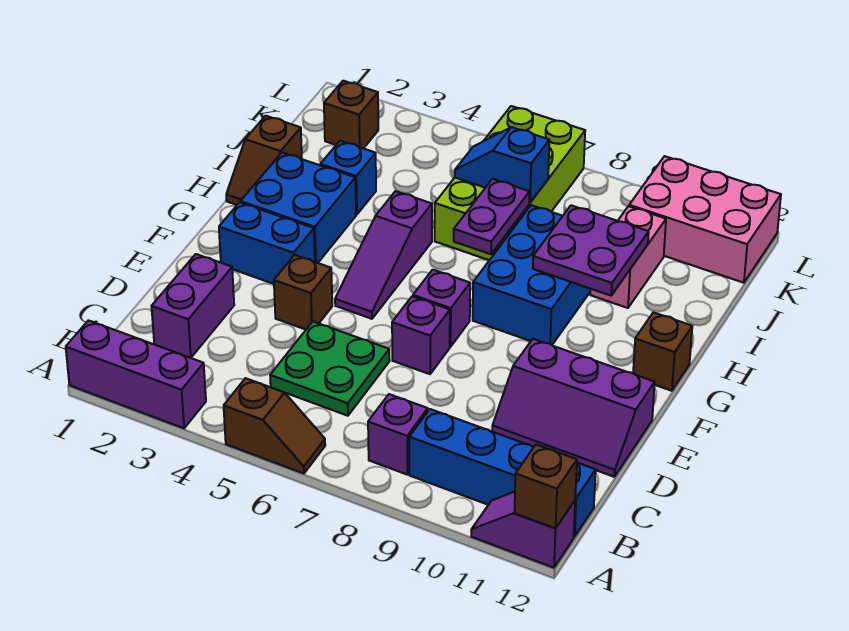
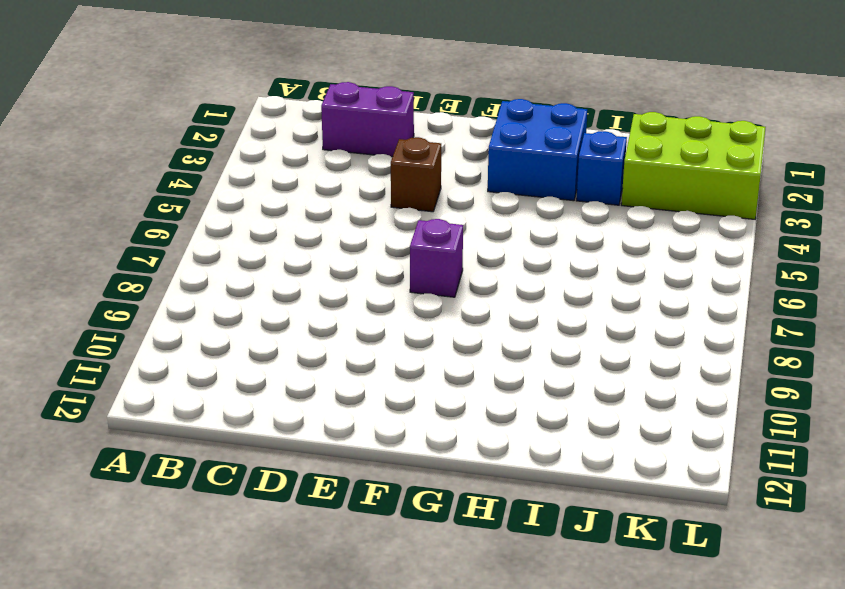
lime 2x3 brick [621,112,766,219] -> brown 1x1 brick [324,81,378,148]
none -> purple 1x3 brick [66,320,206,428]
none -> brown 1x2 slope [224,378,325,473]
none -> purple 1x2 slope [471,492,575,568]

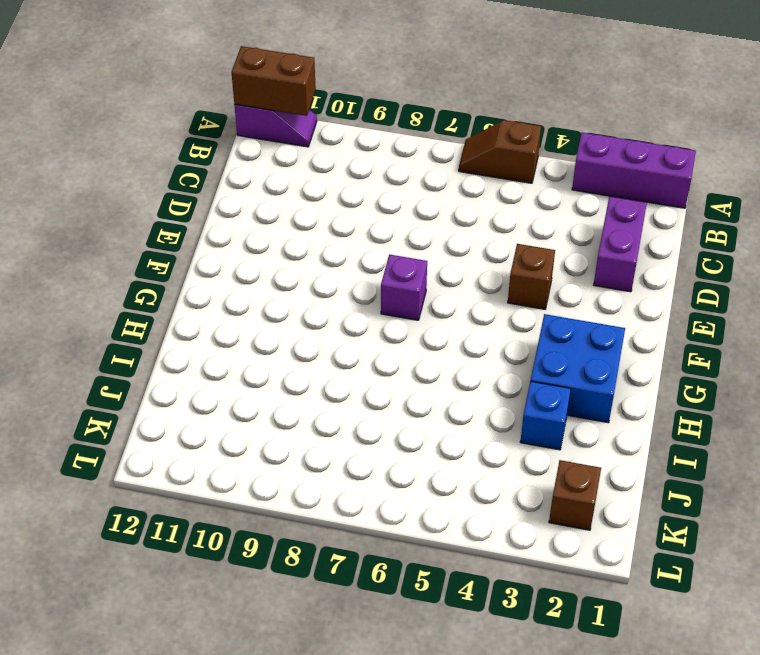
brown 1x2 brick [231,46,316,116] -> brown 1x1 brick [515,445,577,528]
none -> purple 1x1 brick [368,394,428,475]
none -> blue 1x4 brick [409,409,596,537]
none -> green 2x2 plate [270,322,390,416]

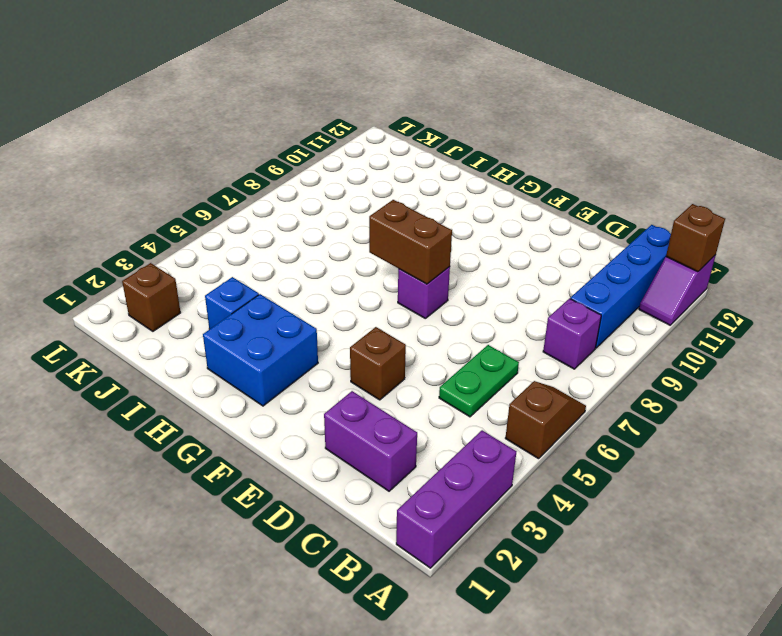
green 1x2 plate [439,345,519,417] -> green 2x2 plate [270,322,390,416]
brown 1x2 brick [369,200,452,284] -> none
none -> purple 2x3 slope [492,339,655,477]
none -> purple 1x1 brick [392,296,450,374]
none -> blue 1x2 brick [219,202,315,284]

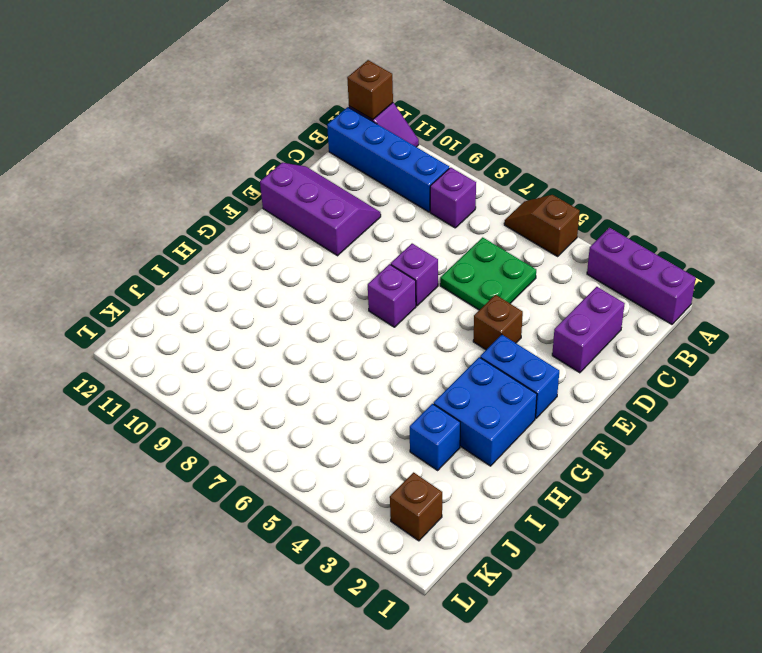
none -> purple 1x3 slope [335,191,432,319]
none -> blue 2x3 brick [473,205,590,345]
none -> brown 1x1 brick [633,312,692,391]

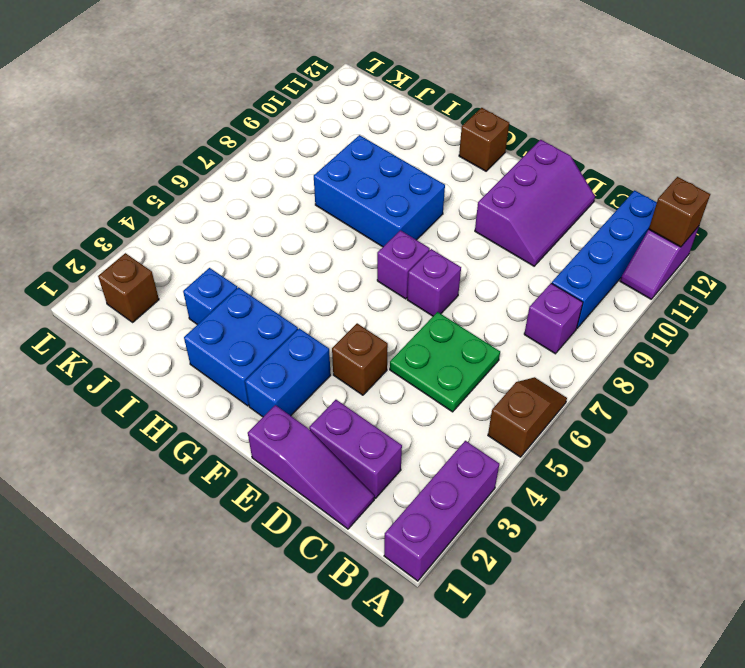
purple 1x3 slope [248,405,374,529] -> purple 1x3 slope moved to [335,191,432,319]
none -> brown 1x2 slope [226,116,302,205]
none -> lime 2x4 brick [435,106,585,260]
none -> pink 1x2 brick [590,206,666,308]

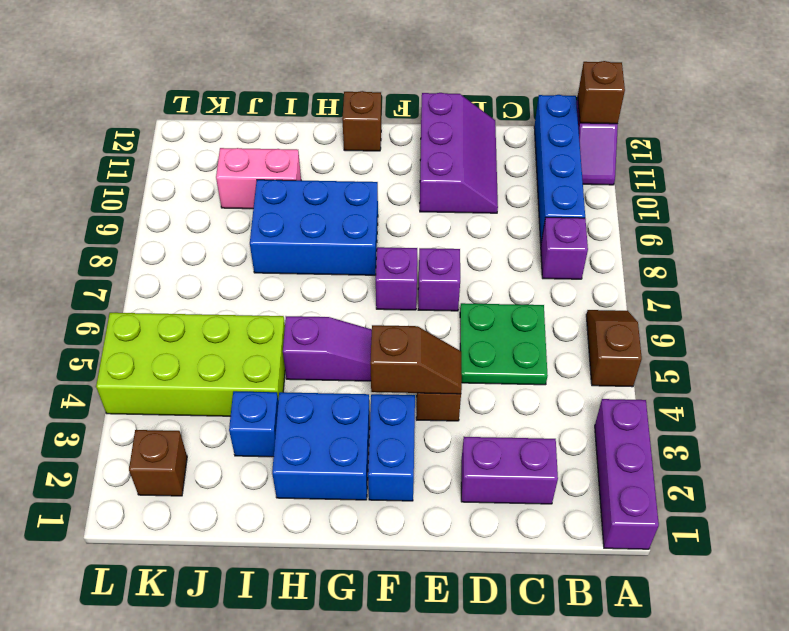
brown 1x2 slope [370,325,462,394] -> brown 1x2 slope moved to [226,116,302,205]
lime 2x4 brick [96,313,285,416] -> lime 2x4 brick moved to [435,106,585,260]
none -> pink 2x3 brick [629,156,781,283]
none -> purple 1x2 plate [454,179,530,254]
none -> purple 2x2 plate [533,205,649,296]

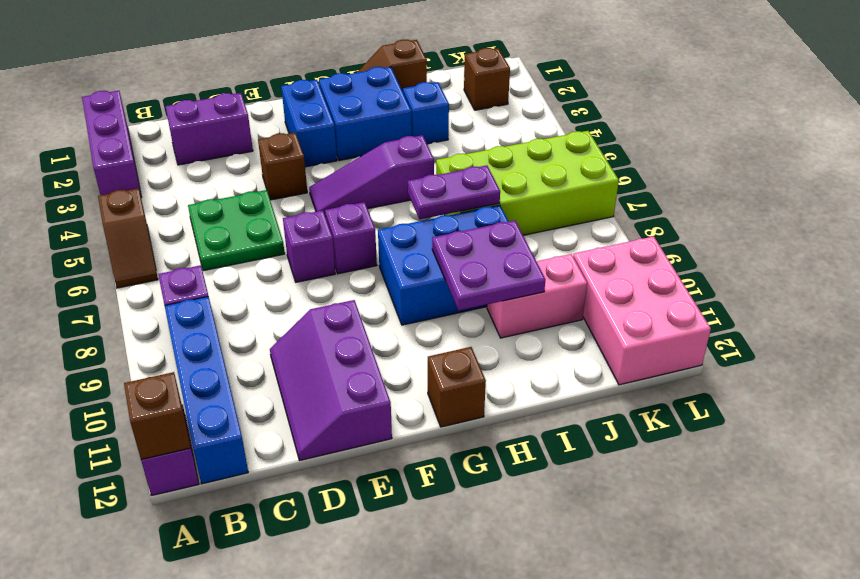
none -> blue 1x2 slope [455,127,549,203]

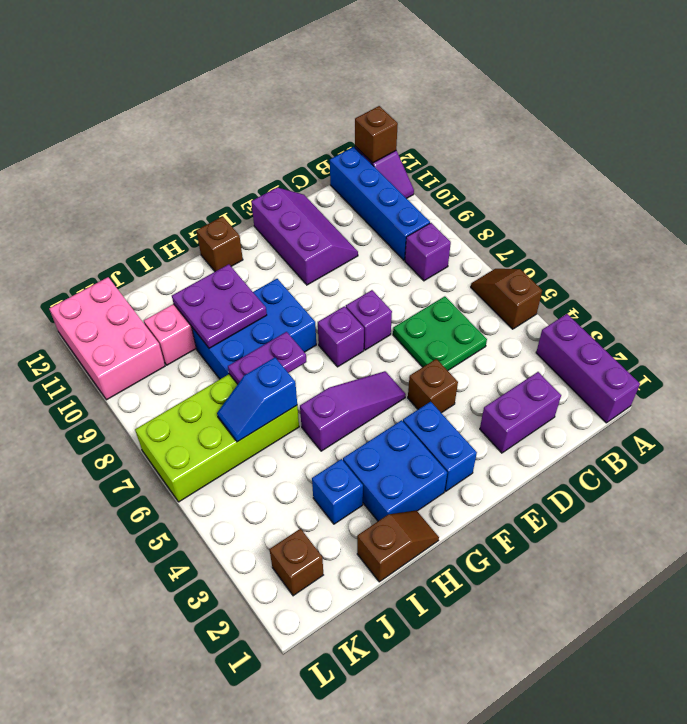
blue 1x2 slope [217,358,297,442] -> blue 1x2 slope turned to [455,127,549,203]

